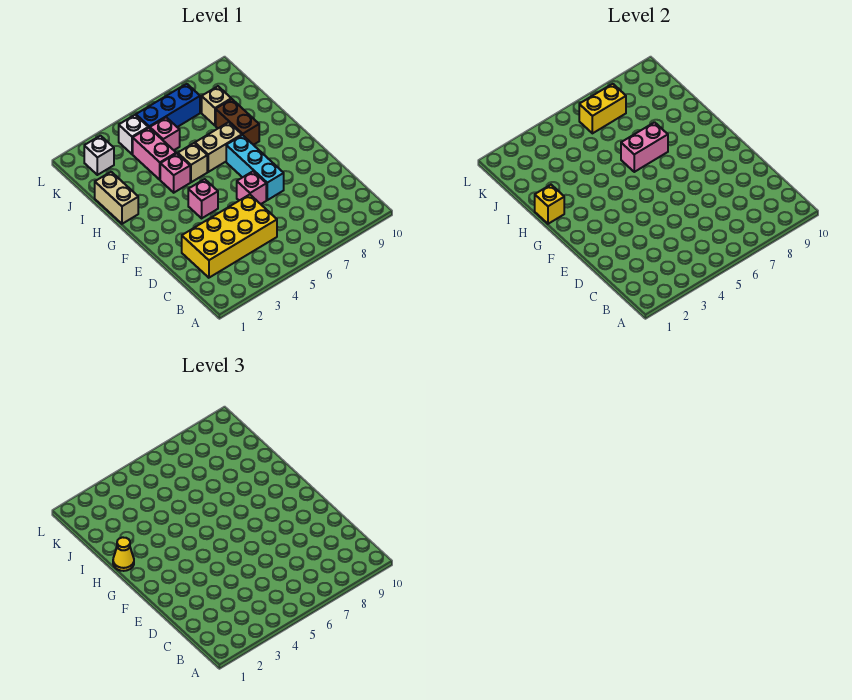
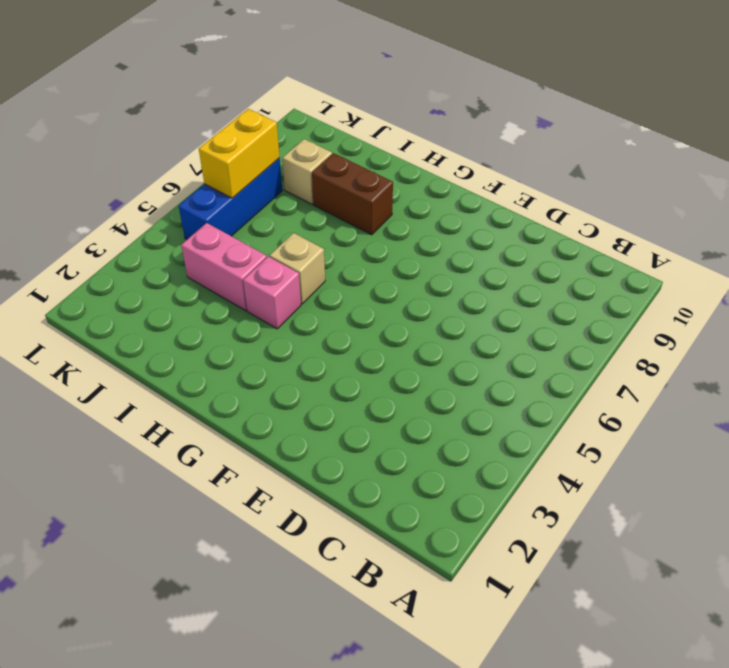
none -> yellow 2x4 brick [182,195,277,278]
none -> pink 1x1 brick [237,171,266,204]
none -> cyan 1x3 brick [226,135,284,200]

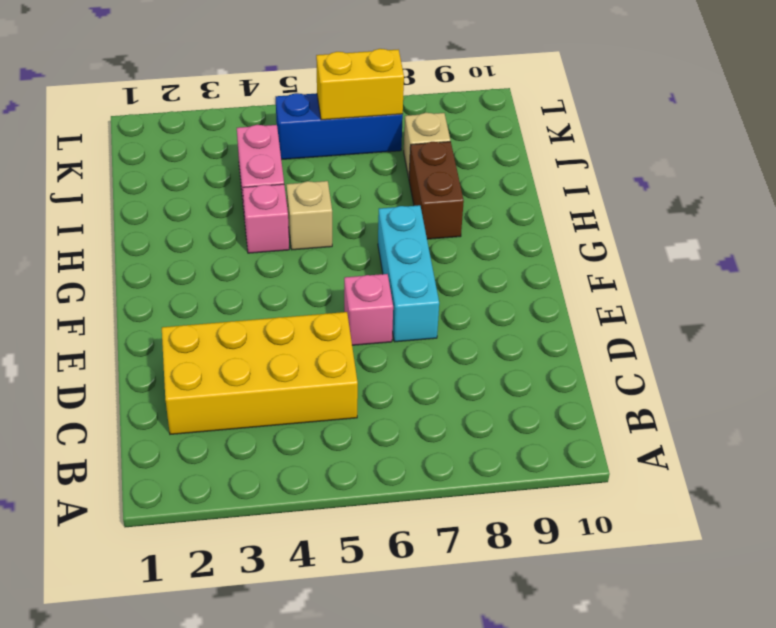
none -> pink 1x1 brick [188,179,218,218]
none -> tan 1x2 brick [95,172,138,224]
none -> tan 1x2 brick [195,122,242,172]

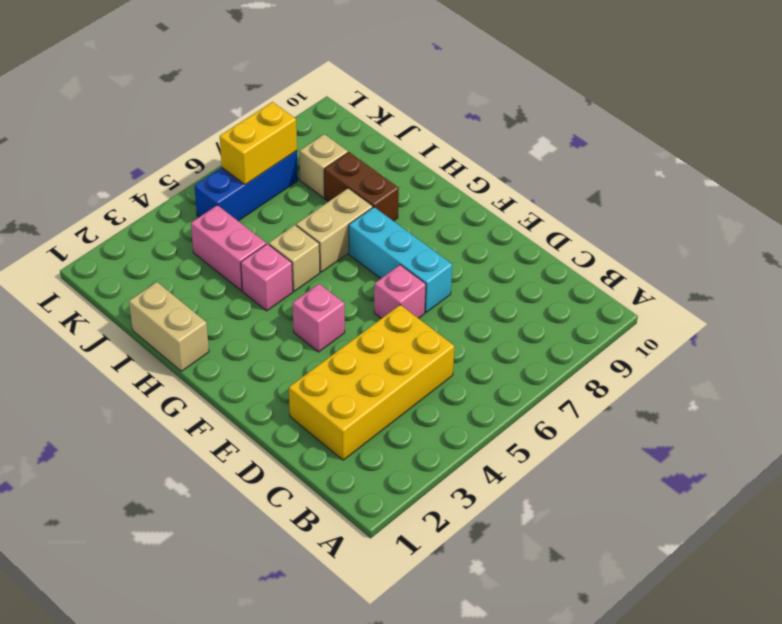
none -> pink 1x1 brick [150,117,180,150]
none -> white 1x1 brick [84,136,114,175]
none -> white 1x1 brick [119,115,148,154]

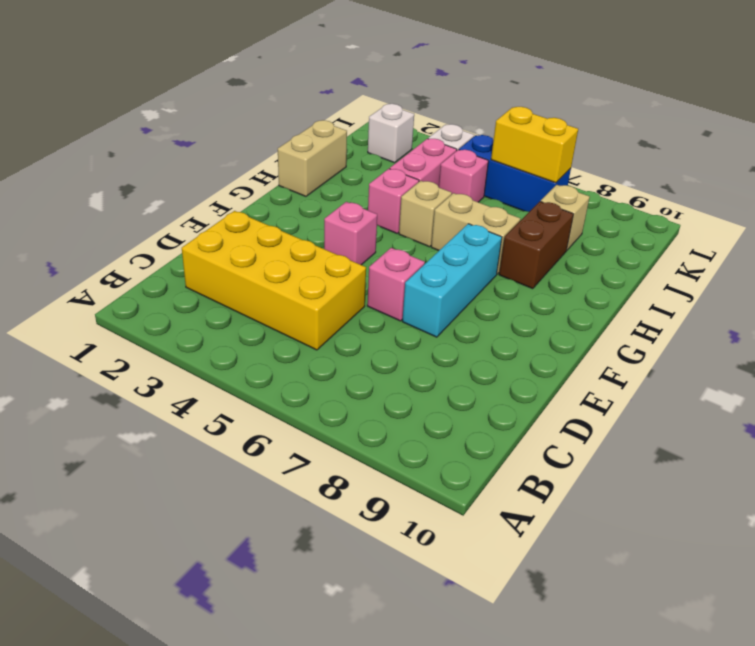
none -> yellow 1x1 brick [535,185,564,224]
none -> pink 1x2 brick [621,122,668,172]
none -> yellow 1x1 cone [113,537,134,571]

